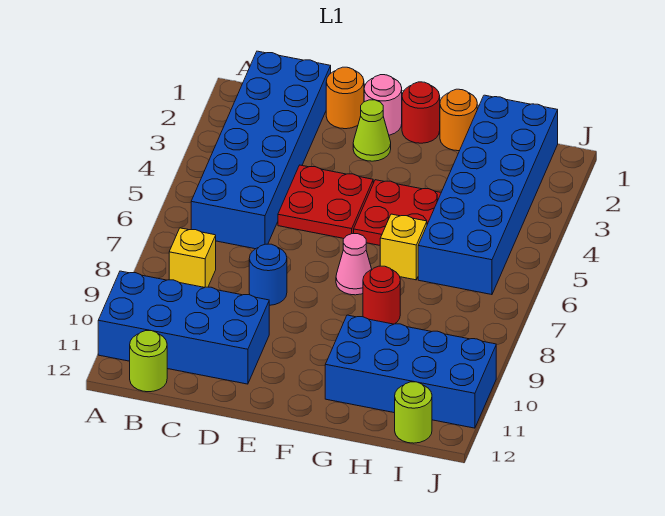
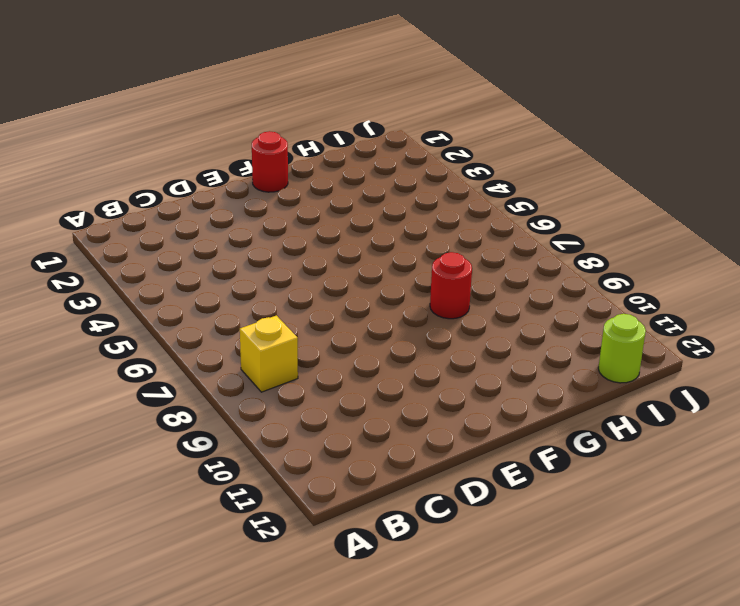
none -> blue 2x4 brick [98,271,269,384]
none -> blue 2x6 brick [191,51,331,249]
none -> lime 1x1 round brick [130,331,167,392]

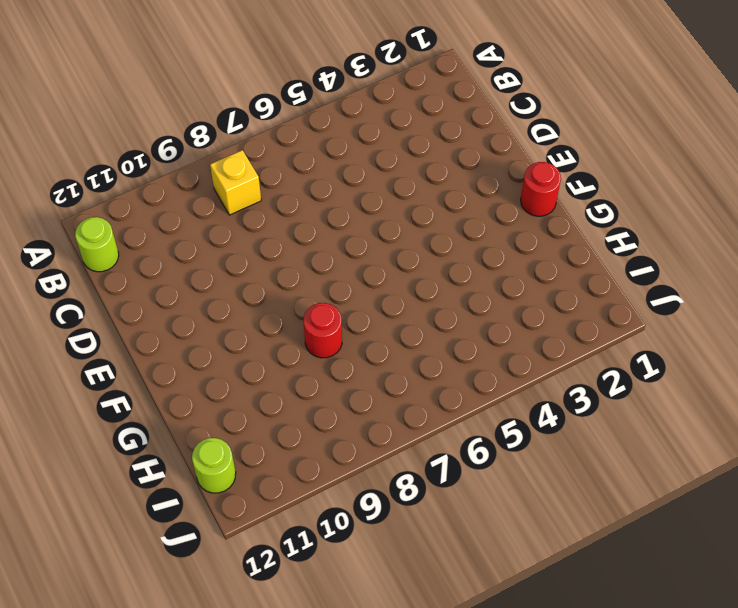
none -> blue 2x4 brick [98,271,269,384]
none -> blue 2x6 brick [191,51,331,249]
none -> orange 1x1 round brick [326,67,364,129]

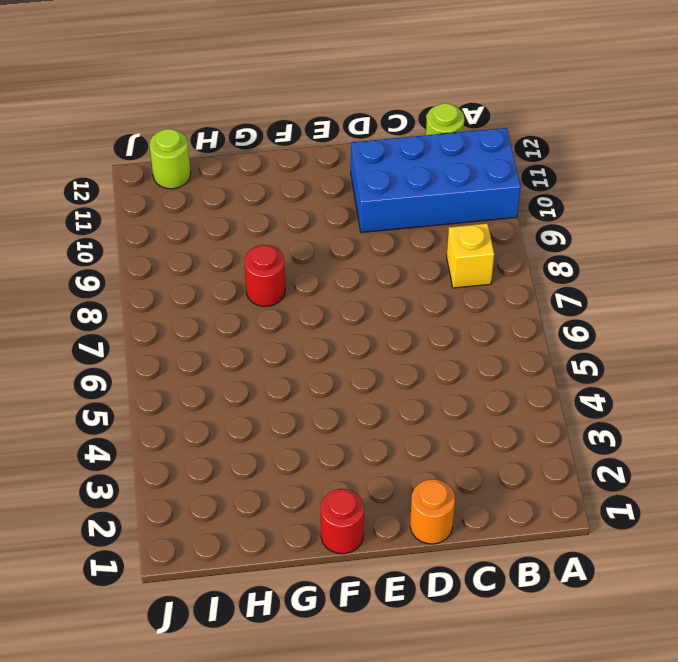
none -> blue 2x6 brick [191,51,331,249]
none -> red 2x2 plate [278,165,373,238]
none -> blue 1x1 round brick [249,244,287,305]

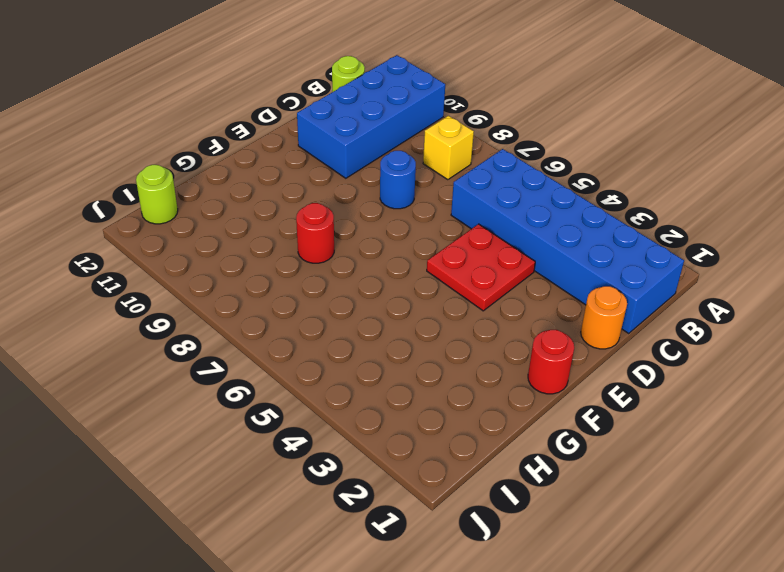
none -> pink 1x1 round brick [364,75,402,135]
none -> lime 1x1 cone [353,100,391,161]
none -> red 2x2 plate [354,180,441,245]

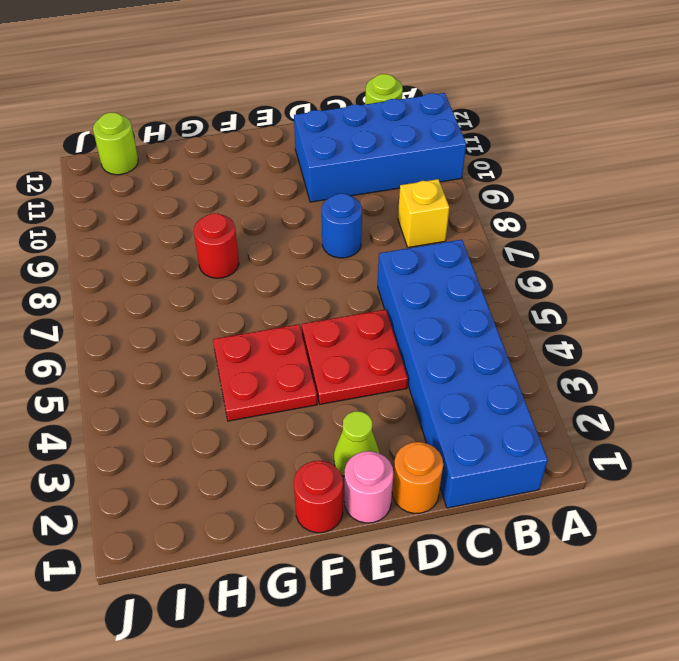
none -> pink 1x1 cone [336,234,372,295]
none -> orange 1x1 round brick [440,89,477,151]
none -> yellow 1x1 brick [380,214,427,280]

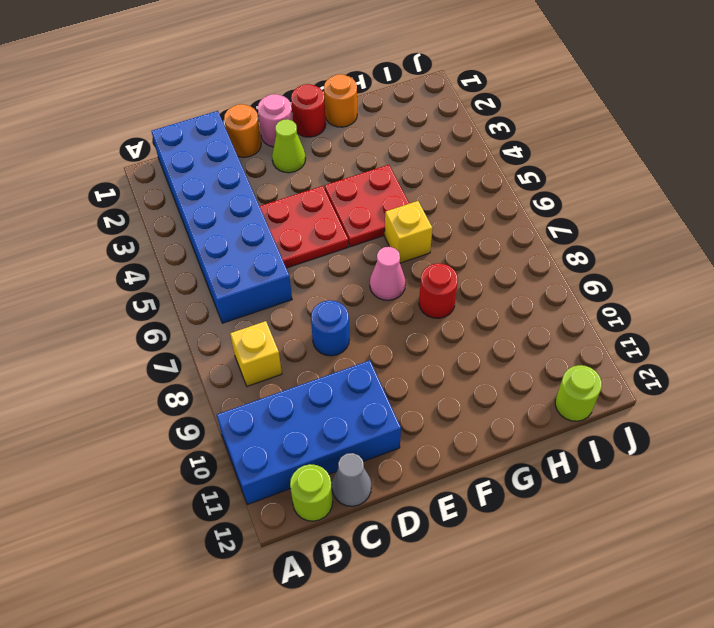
grey 1x1 cone [332,453,371,506] -> none
none -> blue 2x4 brick [325,315,496,428]
none -> blue 2x6 brick [418,95,558,295]

